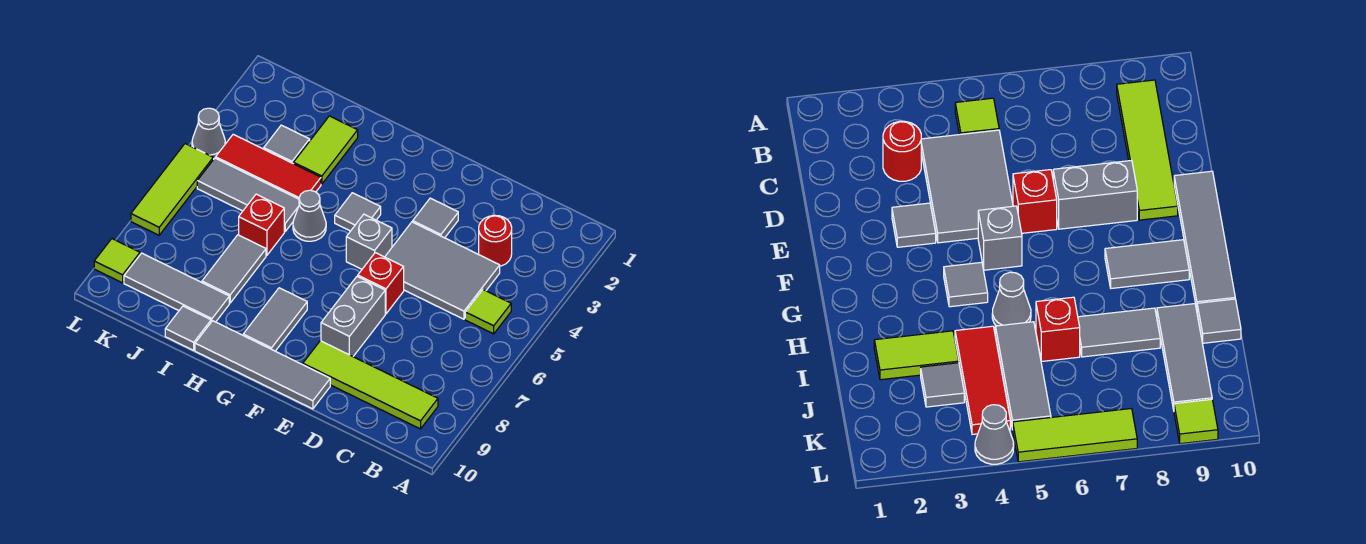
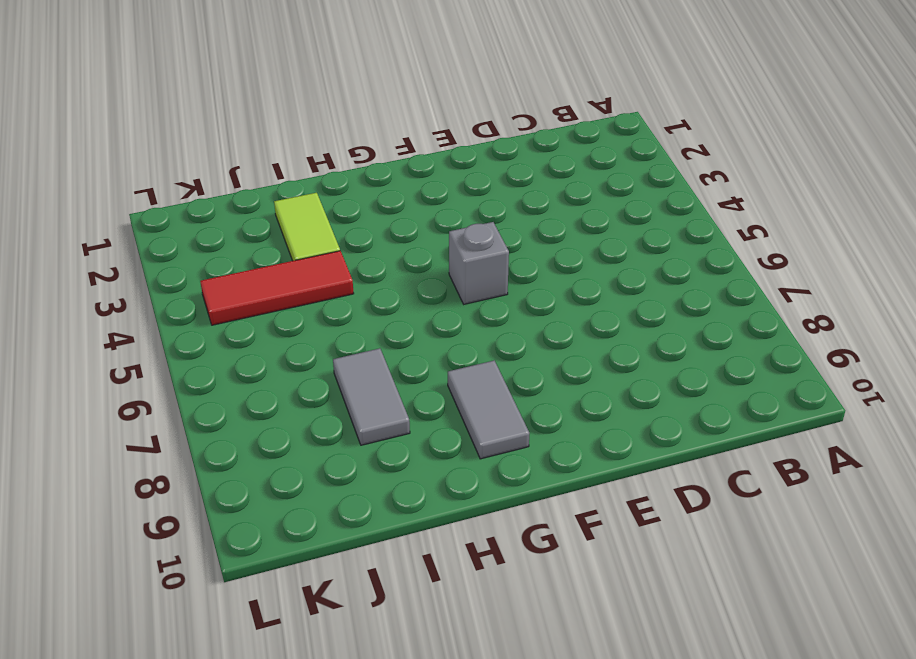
none -> lime 1x1 tile [465,290,511,334]
none -> lime 1x4 tile [303,341,438,429]
none -> red 1x1 round brick [479,215,512,266]

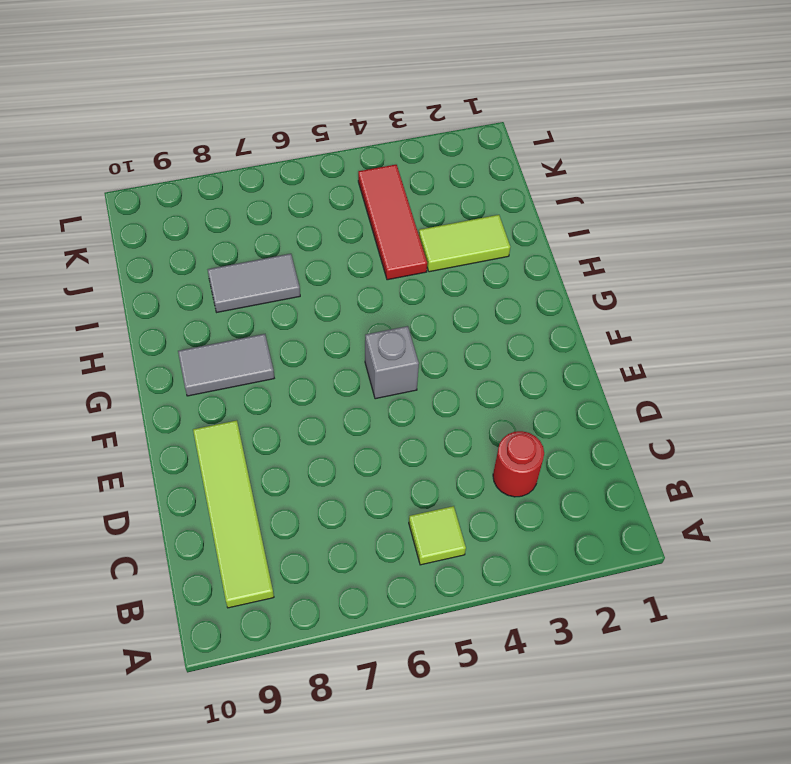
none -> grey 2x3 tile [385,222,500,319]
none -> grey 1x1 tile [413,198,458,238]
none -> red 1x1 brick [358,253,404,314]

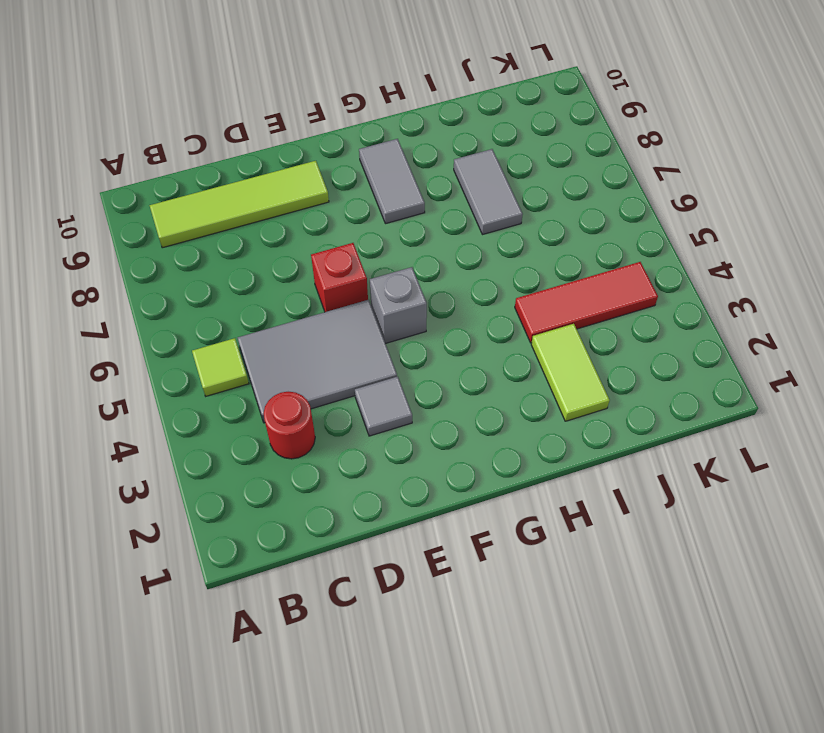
none -> grey 1x2 brick [321,276,385,356]
none -> grey 1x4 tile [195,321,330,409]
none -> grey 1x1 tile [335,193,381,231]

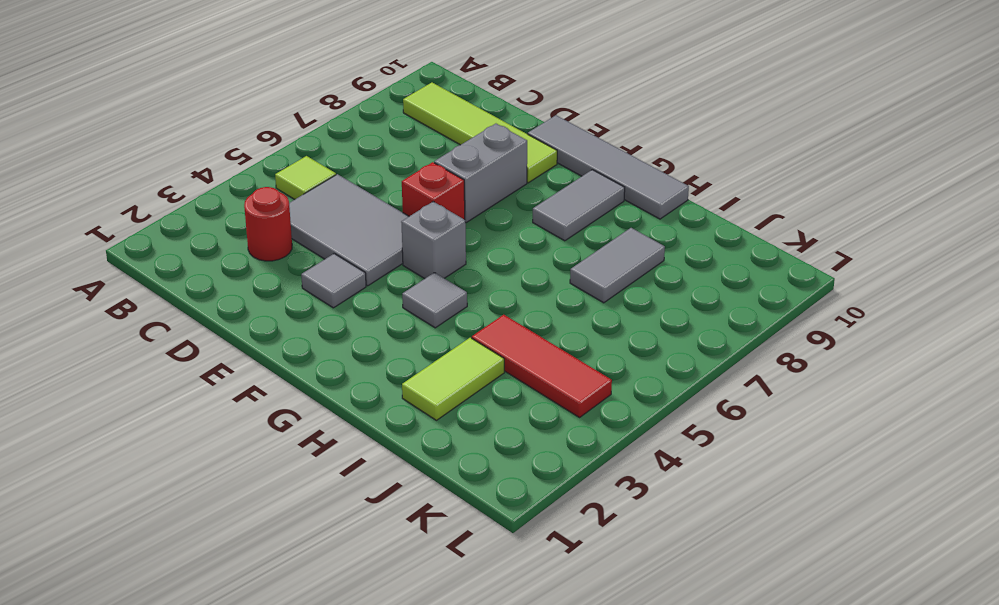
none -> grey 1x1 cone [293,190,326,241]
none -> grey 1x3 tile [197,158,299,231]
none -> red 1x1 brick [239,194,284,255]

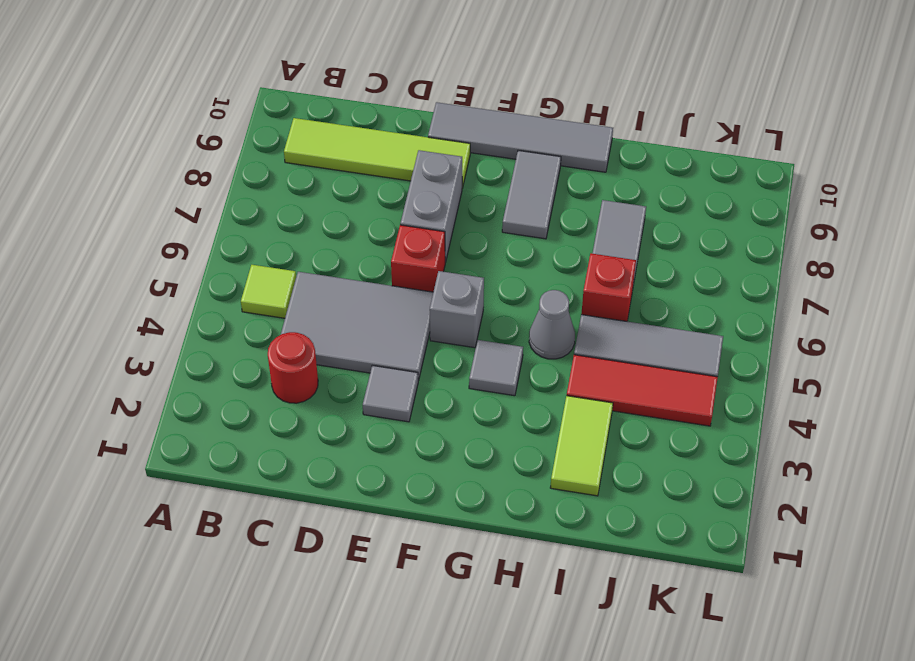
none -> grey 1x3 tile [124,253,229,322]
none -> grey 1x1 tile [165,306,211,350]
none -> grey 1x1 tile [264,125,310,164]

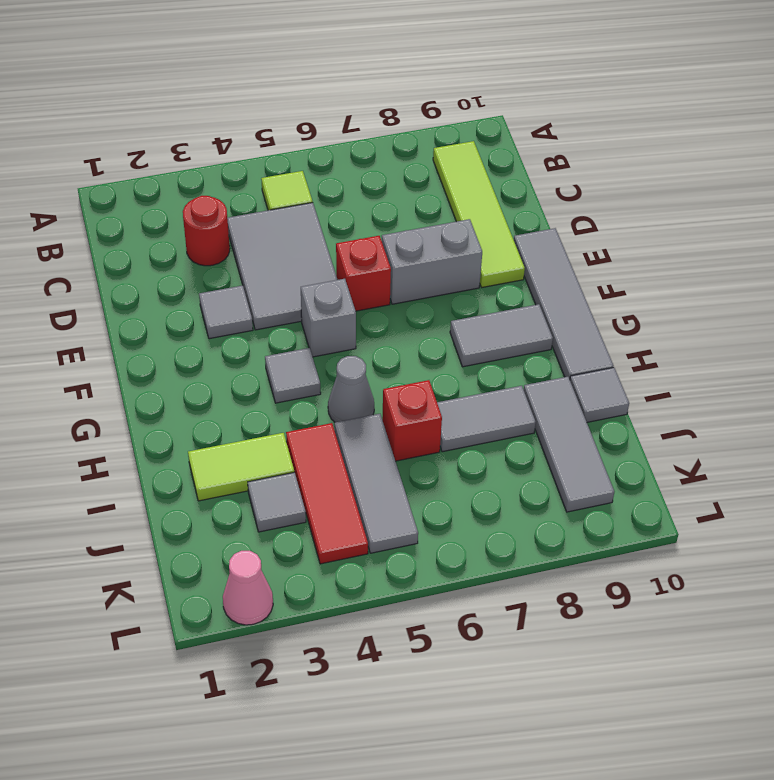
pink 1x1 cone [223,551,273,625] -> none
none -> grey 1x1 cone [192,108,225,159]
none -> lime 1x3 tile [131,144,213,235]
none -> lime 1x1 tile [94,239,140,283]

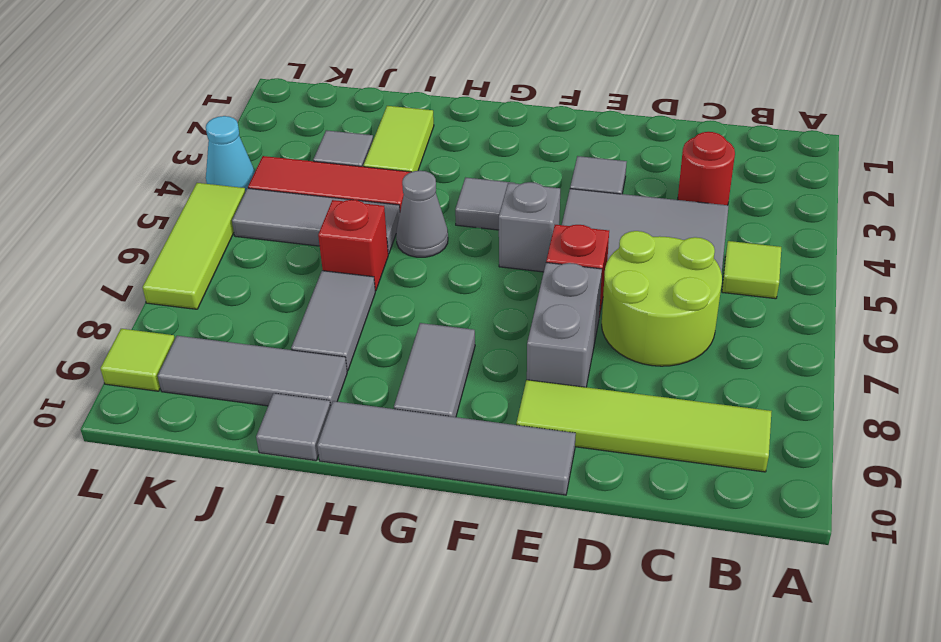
lime 2x2 round brick [602,231,722,366] -> none
cyan 1x1 cone [206,116,255,191] -> grey 1x1 cone [192,108,225,159]

